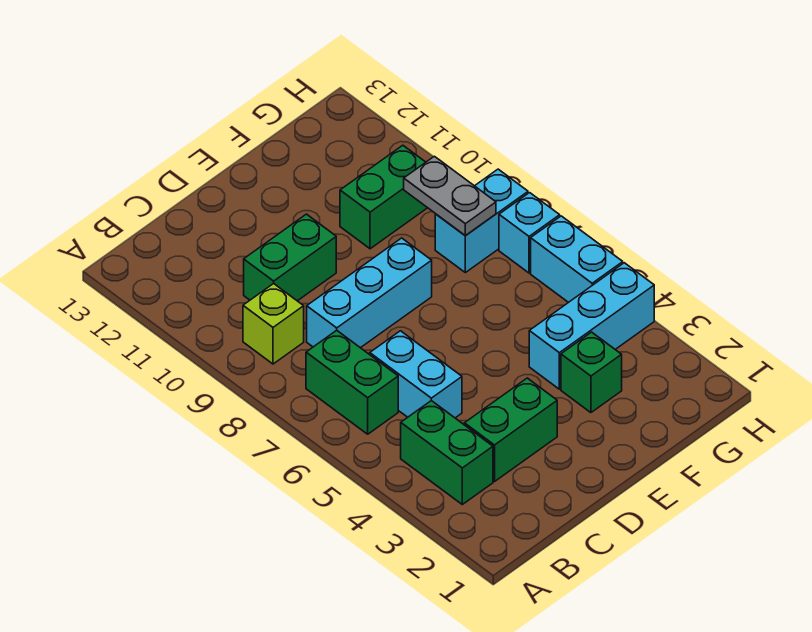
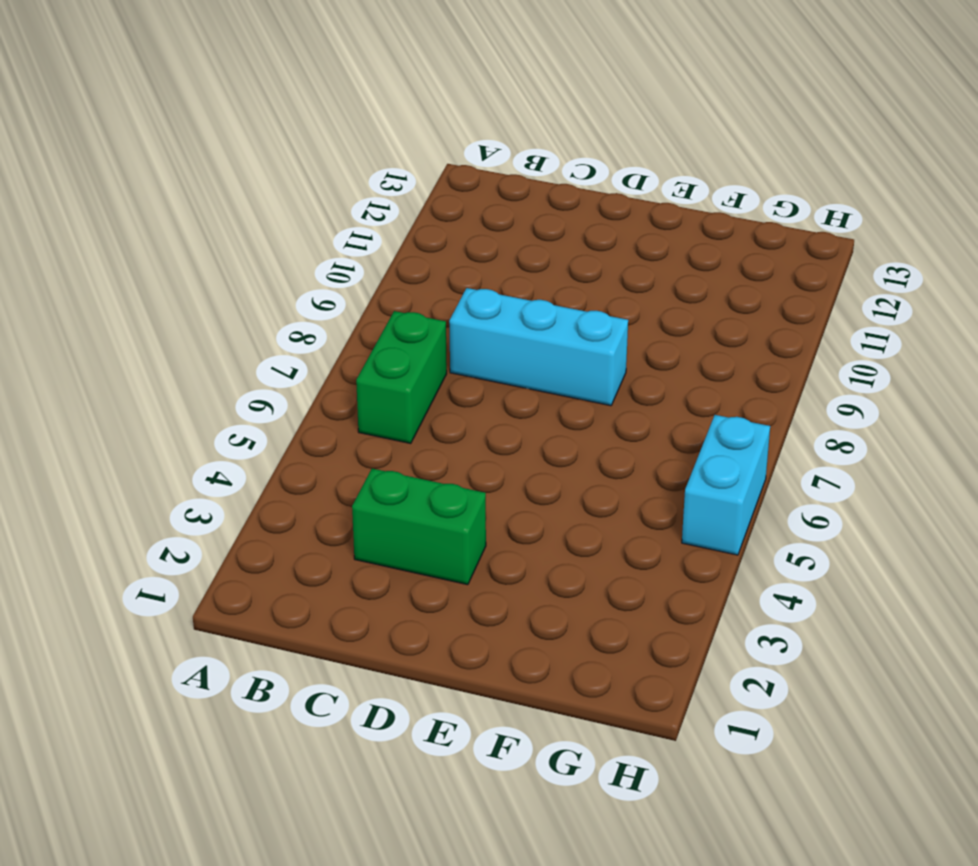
none -> green 1x2 brick [401,401,493,504]
none -> lime 1x1 brick [243,284,304,364]
none -> cyan 1x2 brick [370,331,462,418]

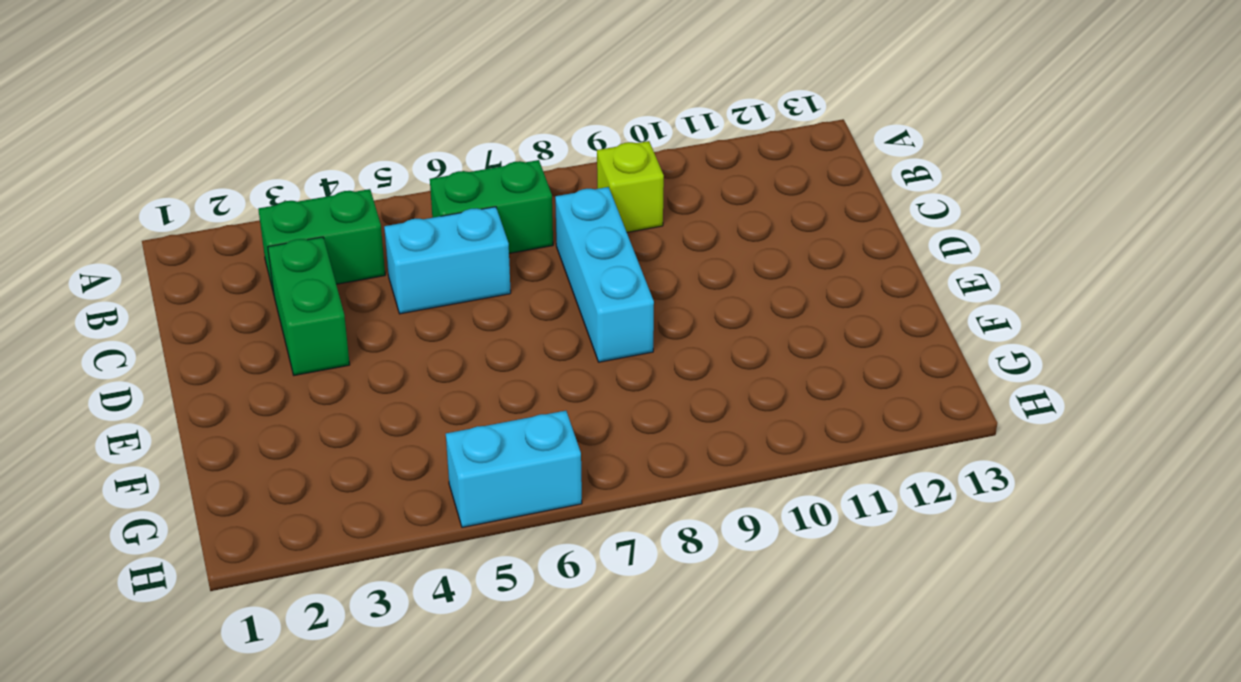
none -> green 1x2 brick [244,214,336,301]
none -> green 1x1 brick [561,332,622,413]
none -> cyan 1x3 brick [529,263,654,389]

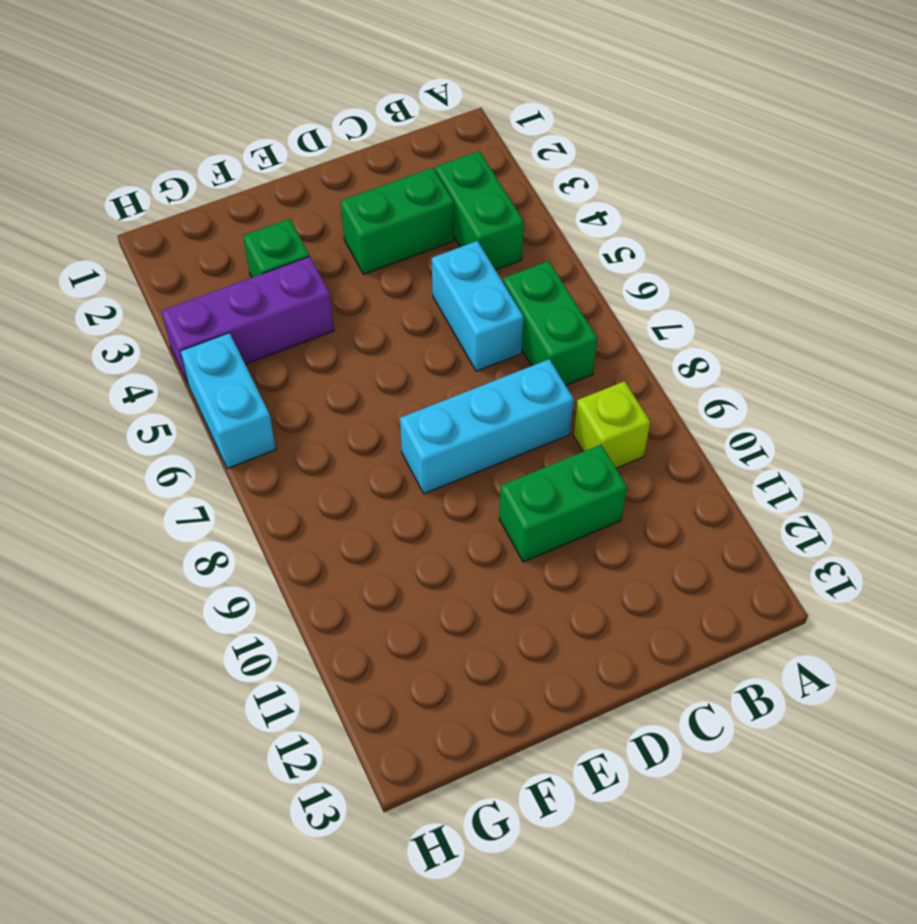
purple 1x3 brick [162,256,334,385] -> cyan 1x3 brick [529,263,654,389]
none -> green 1x2 brick [340,145,427,249]
none -> cyan 1x2 brick [435,169,528,273]
none -> cyan 1x1 brick [499,193,560,273]

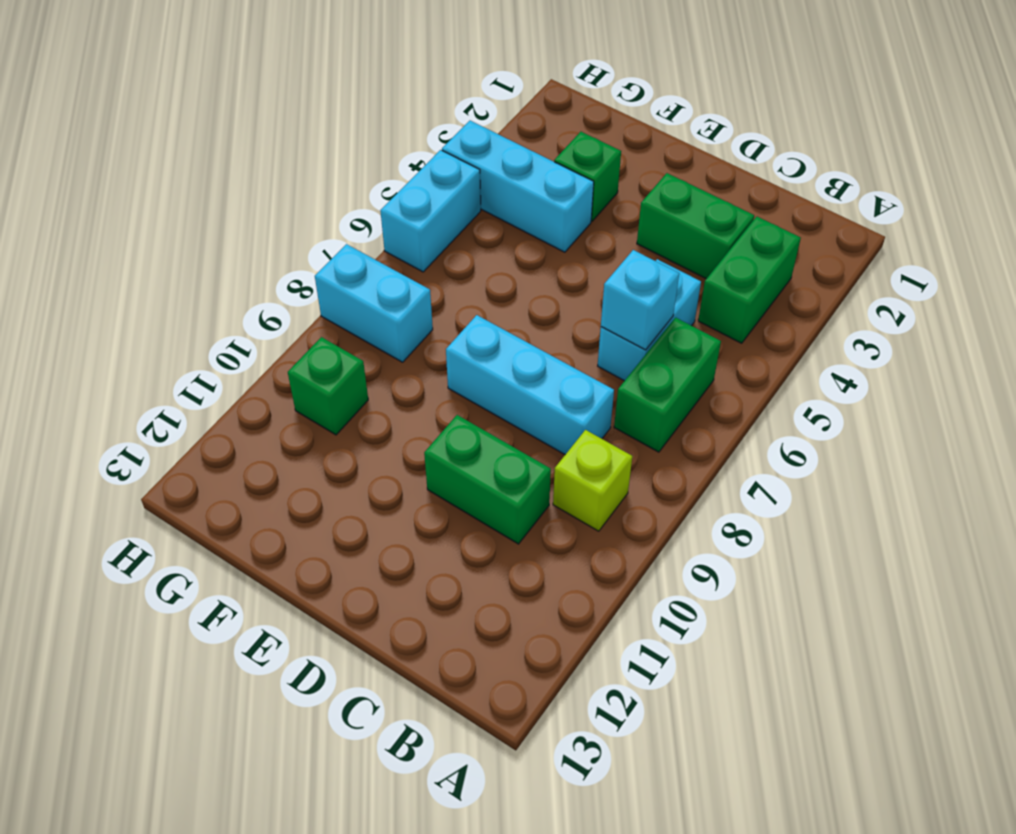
cyan 1x1 brick [601,250,679,350] -> cyan 1x1 brick moved to [499,193,560,273]
green 1x1 brick [288,337,368,435] -> green 1x2 brick [340,145,427,249]
none -> grey 1x2 plate [404,156,496,236]

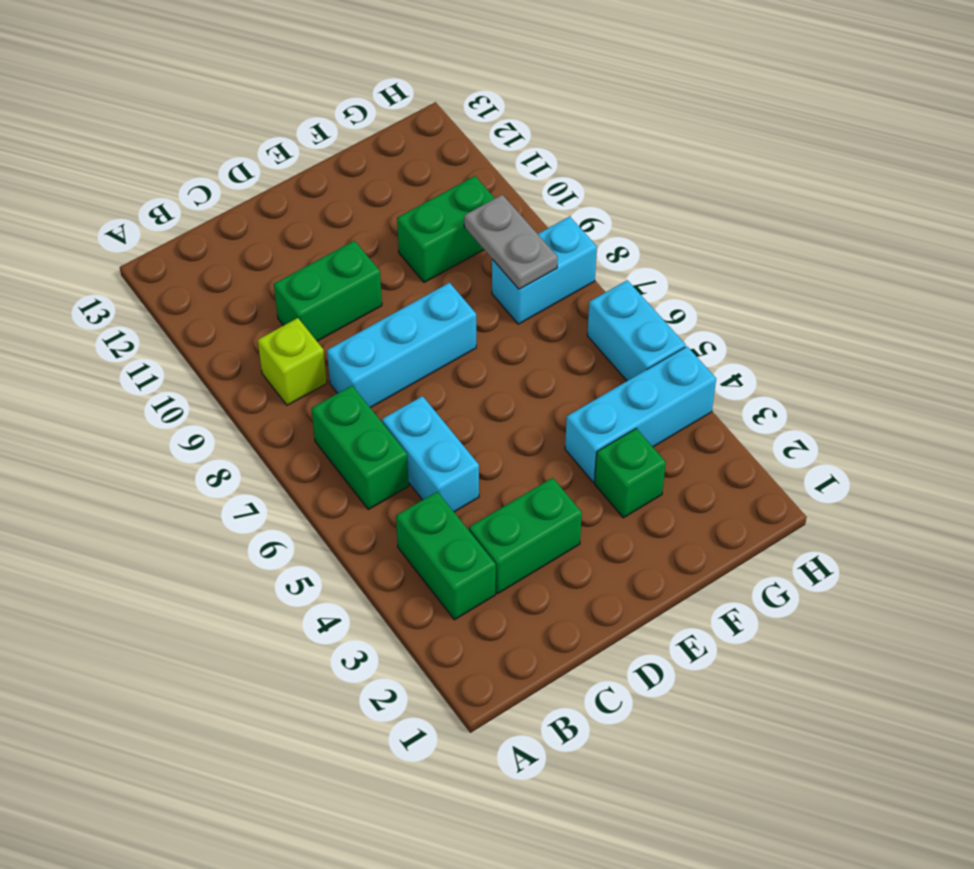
none -> cyan 1x1 brick [499,193,560,273]

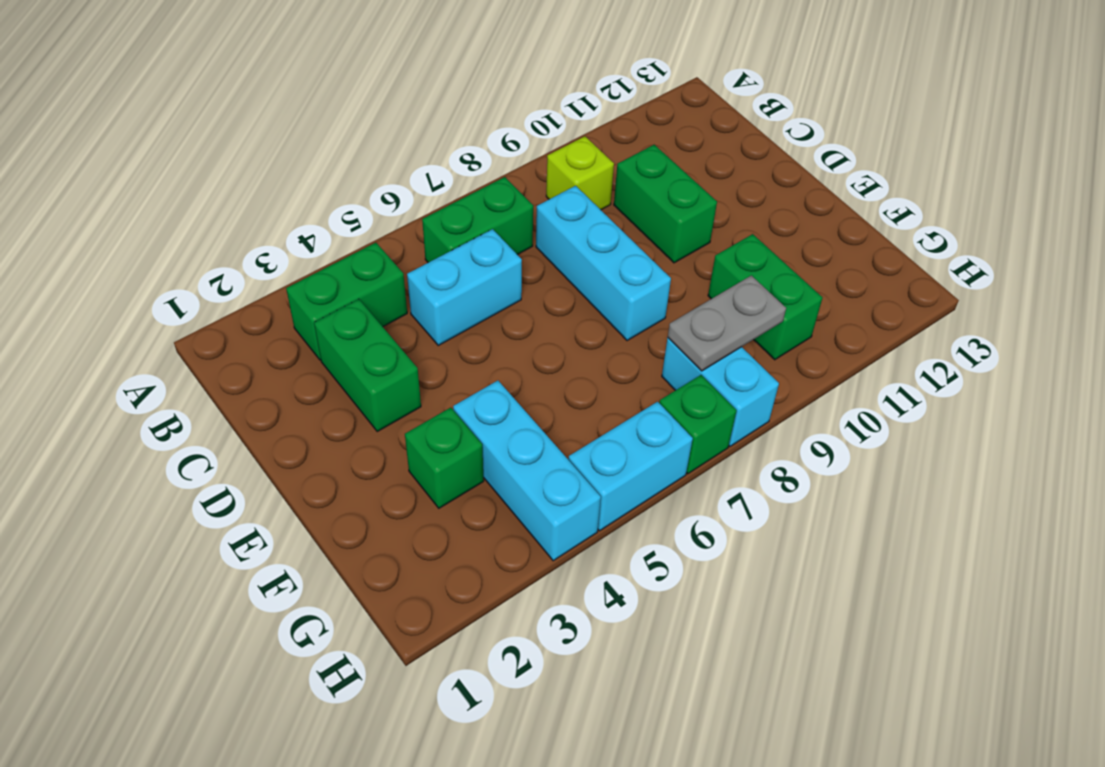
green 1x1 brick [659,375,737,474] -> cyan 1x1 brick [499,193,560,273]

